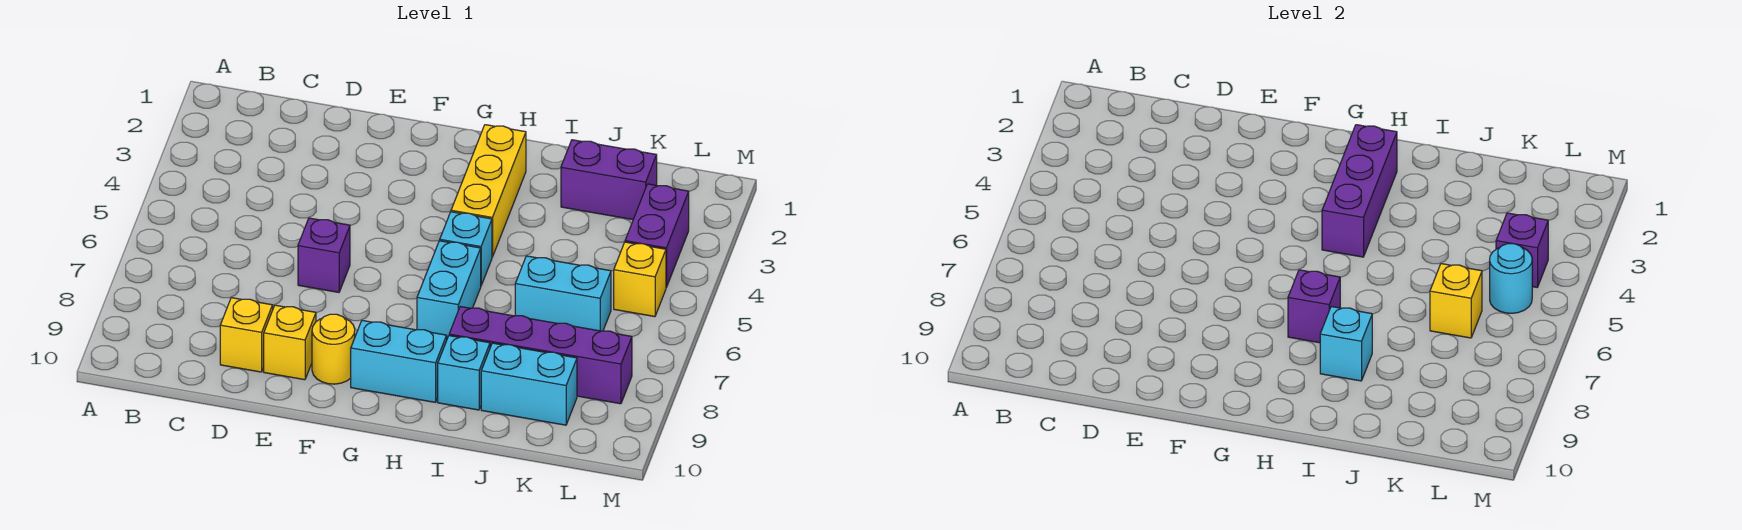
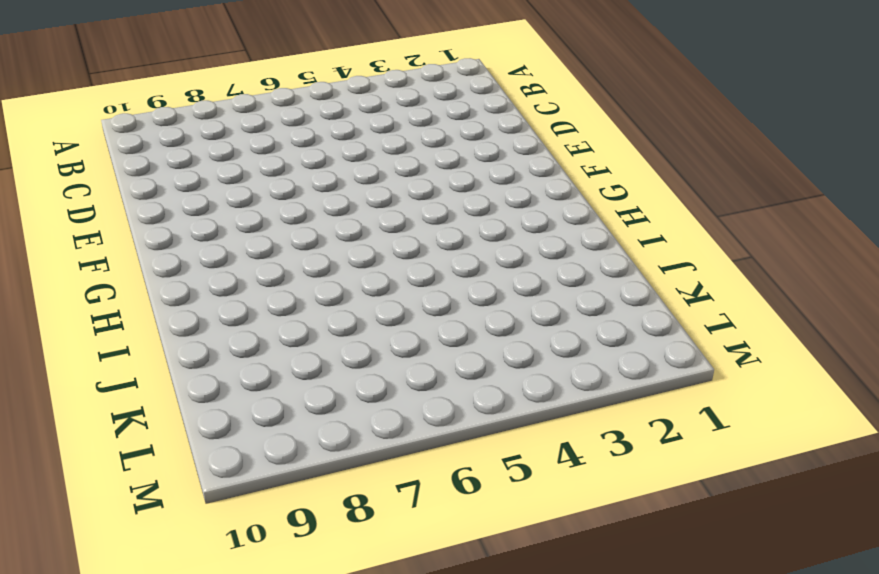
none -> yellow 1x1 brick [220,298,273,372]
none -> purple 1x1 brick [298,218,350,292]
none -> yellow 1x1 brick [264,305,316,380]

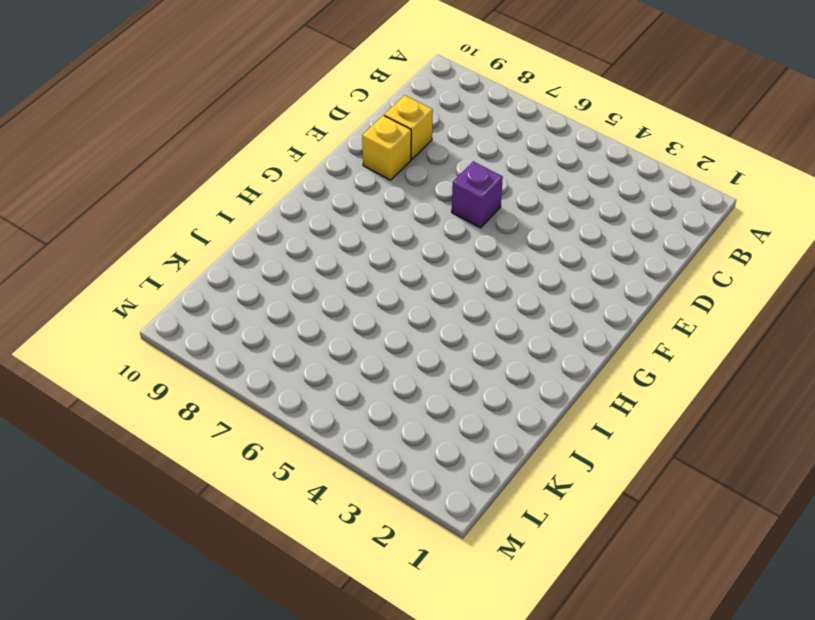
none -> yellow 1x1 round brick [312,314,355,384]
none -> cyan 1x2 brick [351,320,447,402]
none -> yellow 1x3 brick [451,125,526,257]

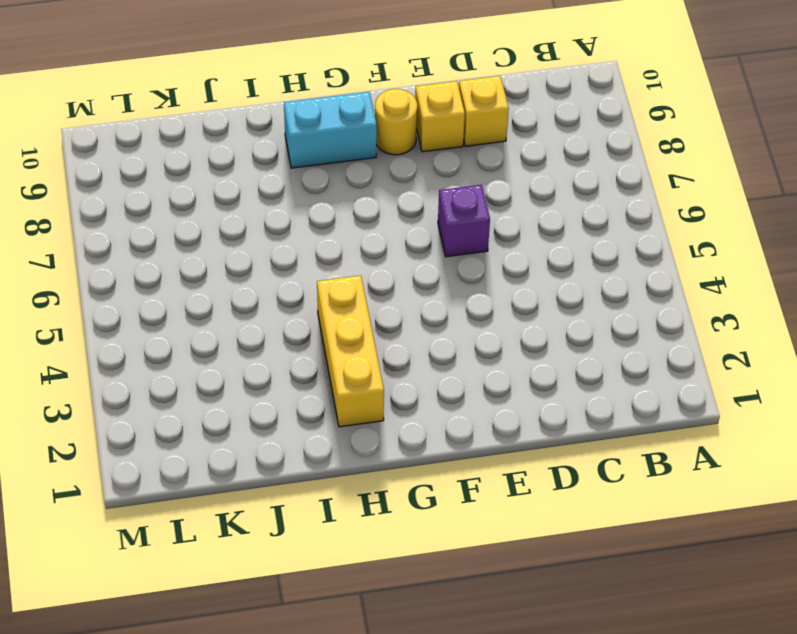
none -> cyan 1x1 brick [440,212,492,285]
none -> cyan 1x2 brick [417,241,481,338]
none -> purple 1x4 brick [449,307,632,404]

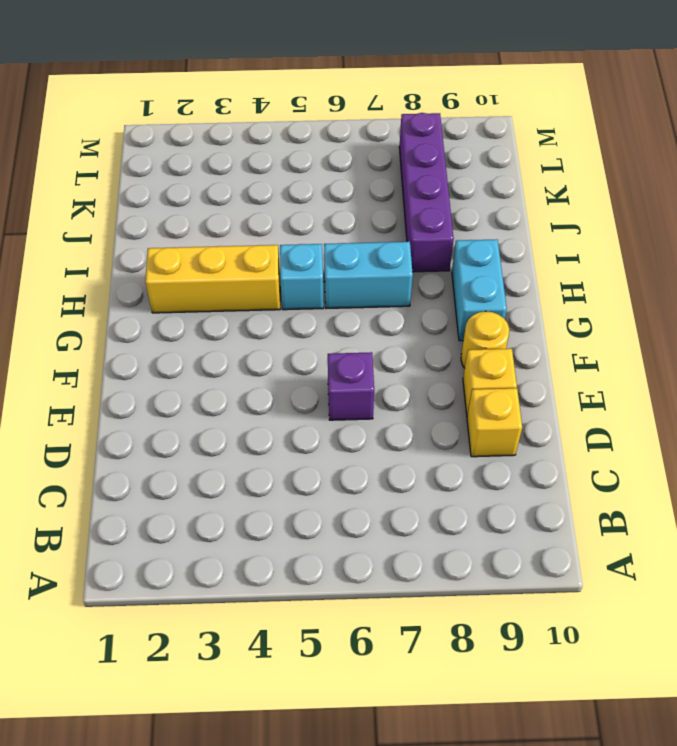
none -> cyan 1x1 brick [438,336,490,410]
none -> purple 1x2 brick [561,140,657,220]
none -> cyan 1x2 brick [515,256,611,331]

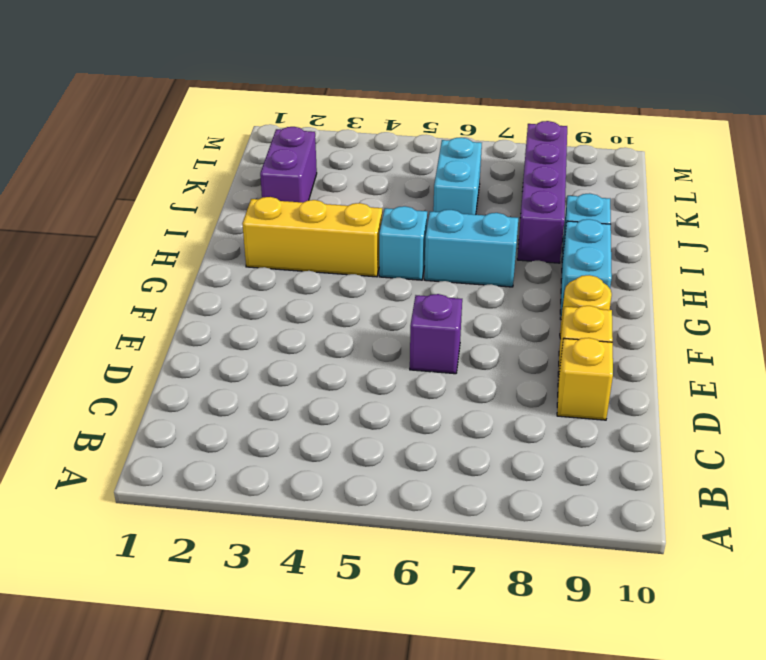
none -> cyan 1x2 brick [481,343,577,425]
none -> purple 1x2 brick [625,184,689,287]
none -> yellow 1x1 brick [614,242,666,317]

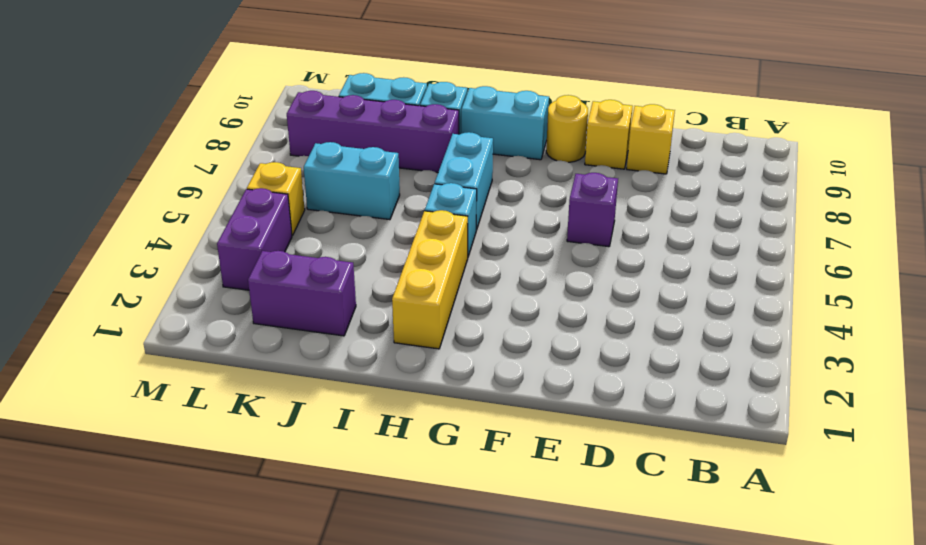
none -> purple 1x3 brick [1322,125,1397,257]
none -> purple 1x1 brick [1288,270,1340,343]
none -> cyan 1x1 brick [1320,307,1372,381]

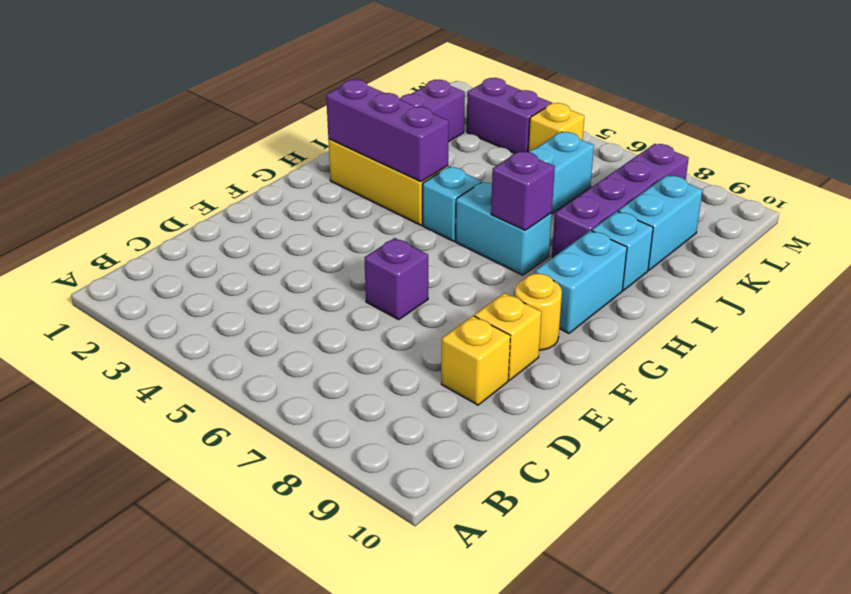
none -> cyan 1x1 brick [1320,307,1372,381]
none -> yellow 1x1 brick [1430,264,1482,338]
none -> purple 1x1 brick [1496,213,1548,287]

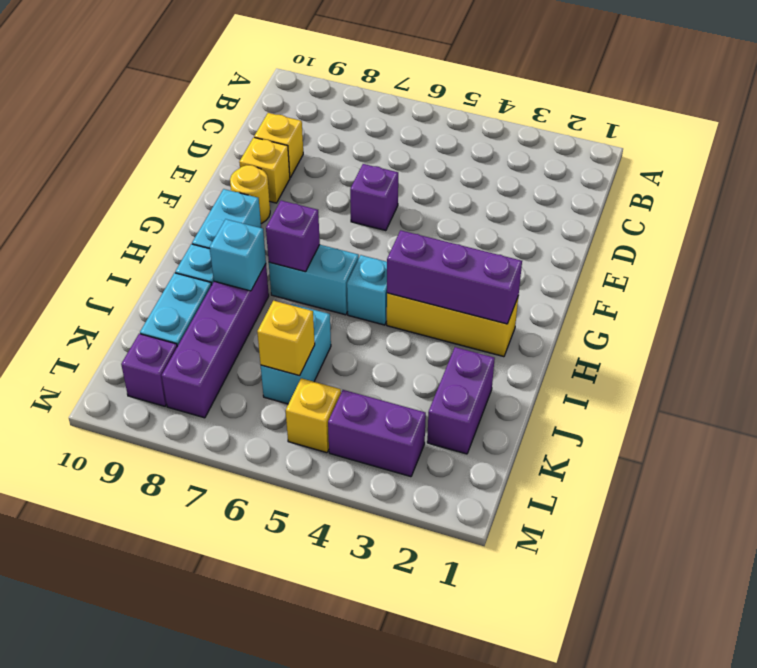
purple 1x1 brick [121,334,177,406] -> purple 1x1 brick moved to [1496,213,1548,287]
none -> cyan 1x1 round brick [1490,244,1532,313]

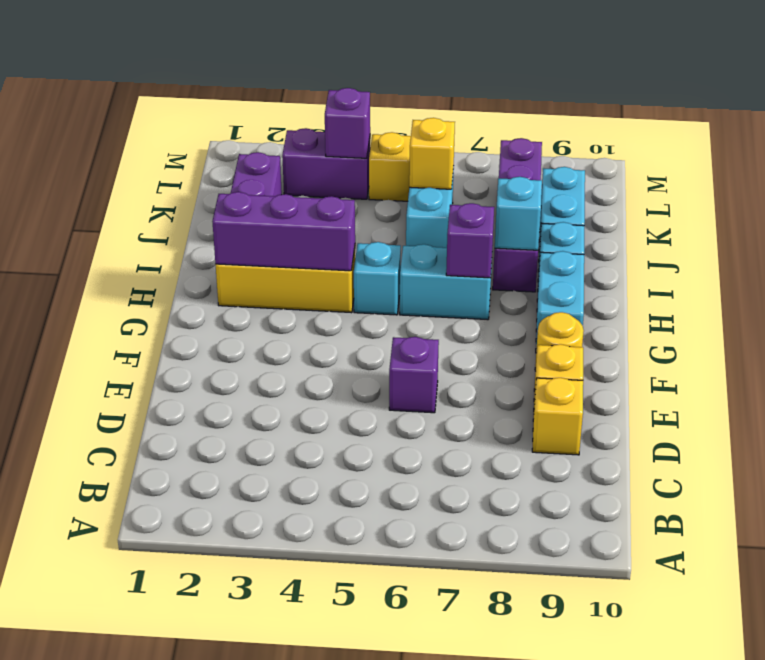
none -> cyan 1x1 round brick [1490,244,1532,313]

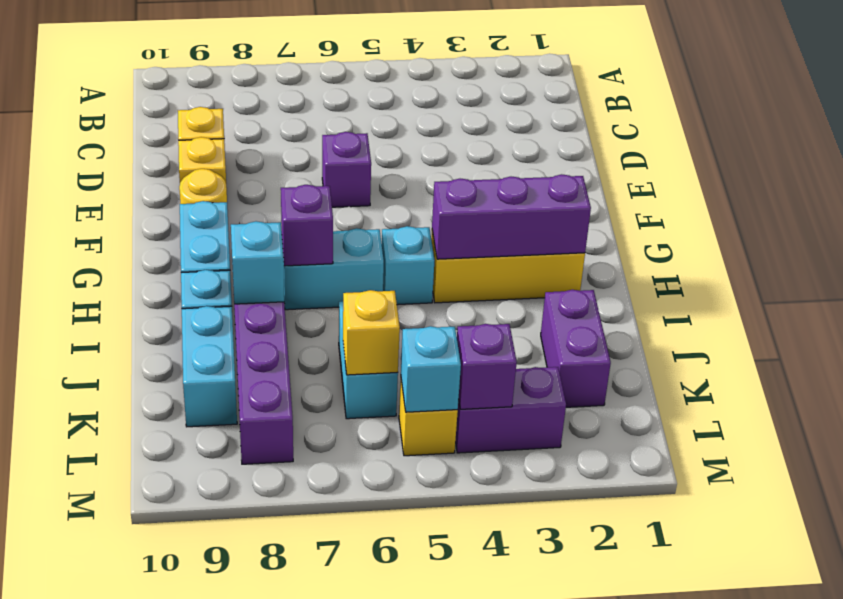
cyan 1x1 brick [401,326,461,412] -> cyan 1x1 round brick [1490,244,1532,313]

